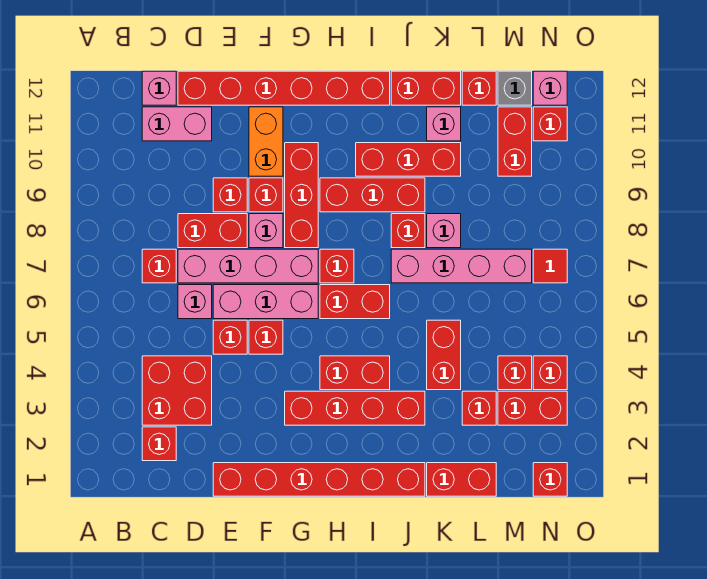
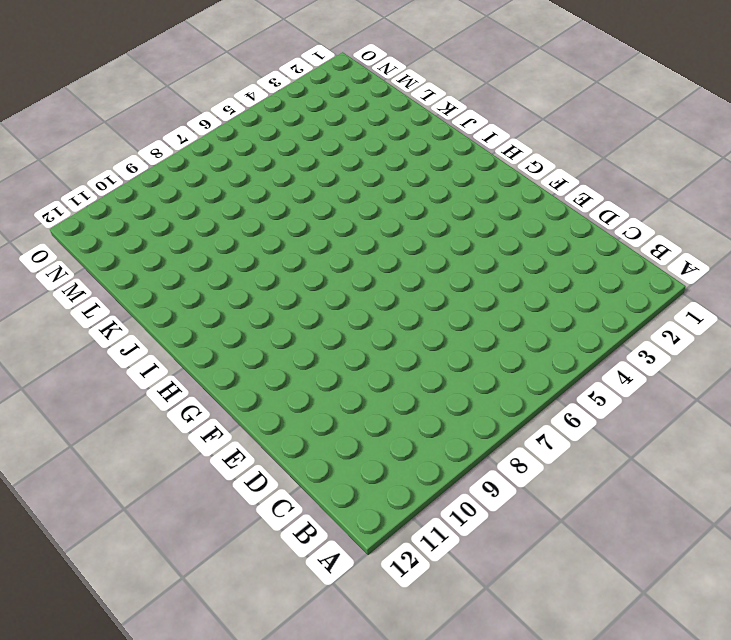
none -> red 1x1 brick [142,427,176,461]
none -> red 2x2 brick [142,356,212,425]
none -> red 1x1 brick [142,249,176,283]
none -> pink 1x2 brick [142,107,212,141]

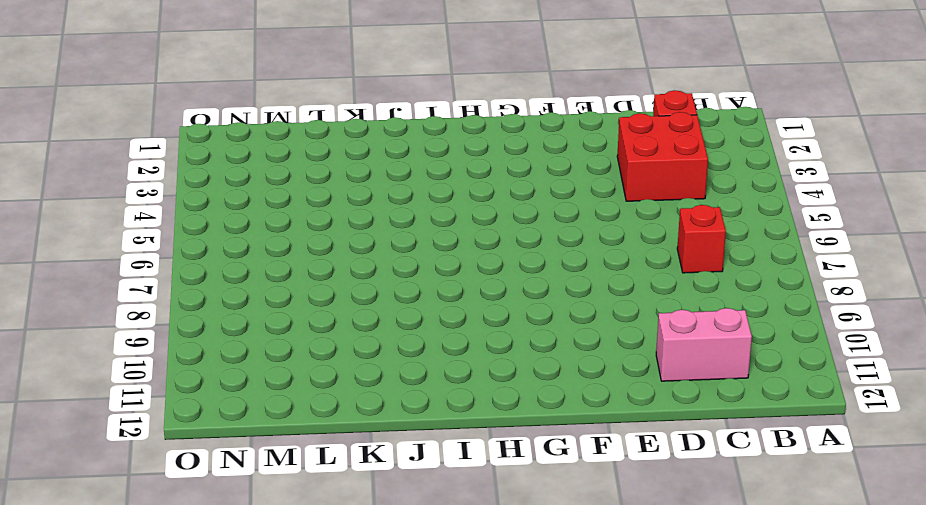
none -> pink 1x1 brick [142,71,176,105]
none -> pink 1x1 brick [178,285,212,319]
none -> pink 1x4 brick [178,249,318,283]
none -> red 1x2 brick [178,214,247,248]

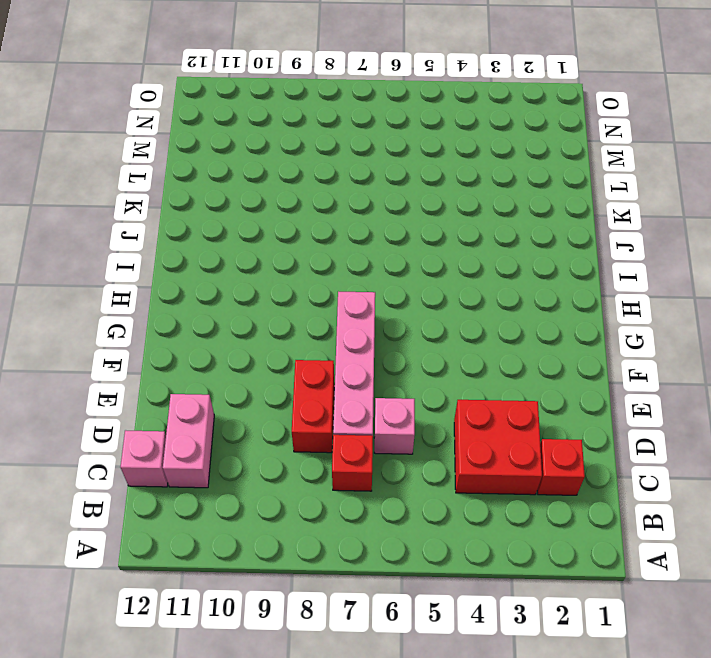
none -> red 1x6 brick [178,71,390,105]
none -> red 1x6 brick [213,463,425,496]
none -> red 1x1 brick [213,320,247,354]
none -> pink 1x3 brick [213,285,318,319]

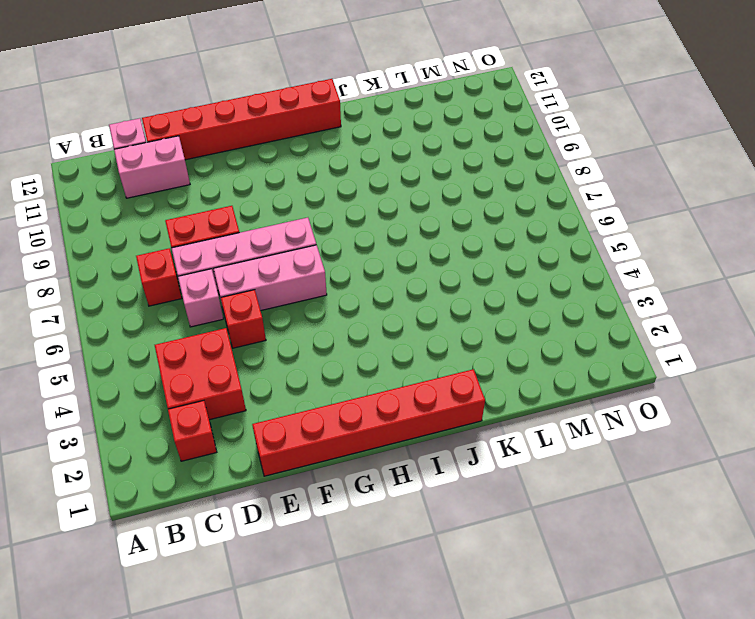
none -> red 1x1 brick [213,178,247,212]
none -> red 1x1 brick [249,320,283,354]
none -> pink 1x1 brick [249,214,283,248]
none -> red 1x1 brick [249,178,283,212]

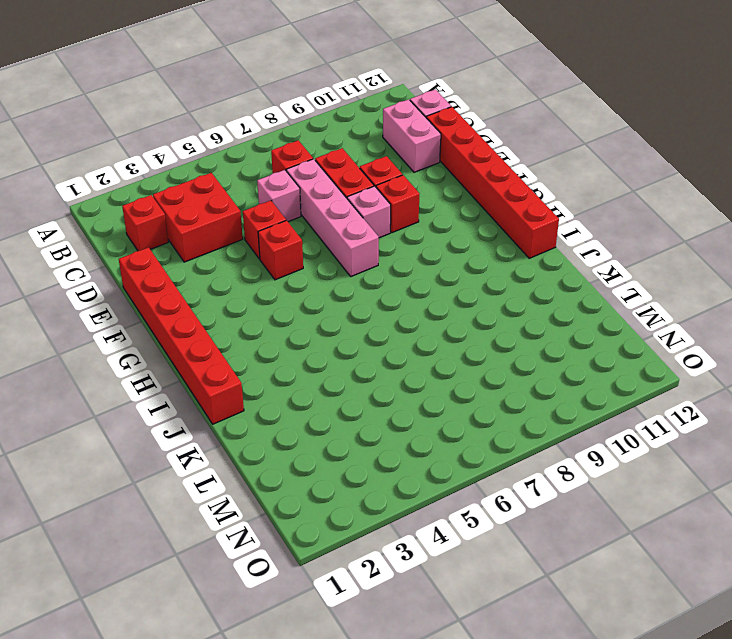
none -> pink 1x3 brick [213,285,318,319]
none -> orange 1x2 brick [249,107,283,176]
none -> red 1x4 brick [285,391,425,425]
none -> red 1x3 brick [285,143,318,248]

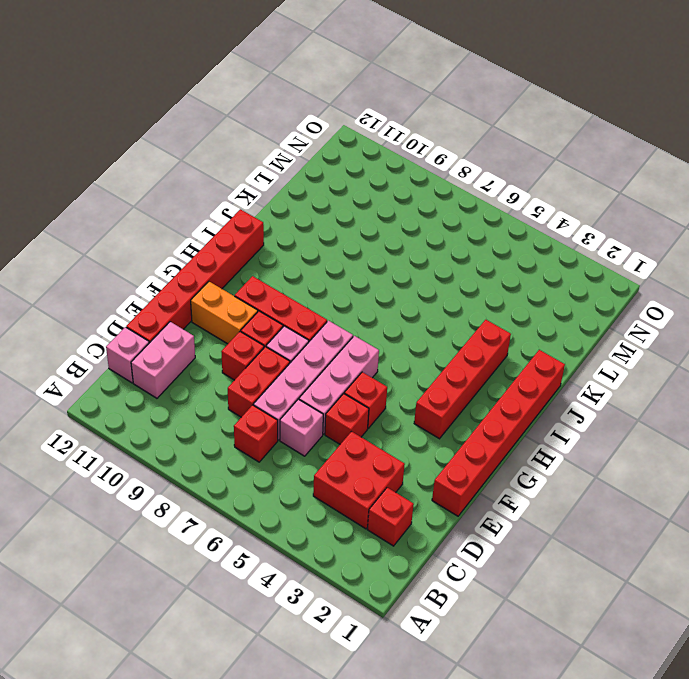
none -> red 1x2 brick [320,356,390,390]
none -> red 1x2 brick [320,285,390,319]
none -> red 1x1 brick [320,249,354,283]
none -> red 1x3 brick [320,178,425,212]

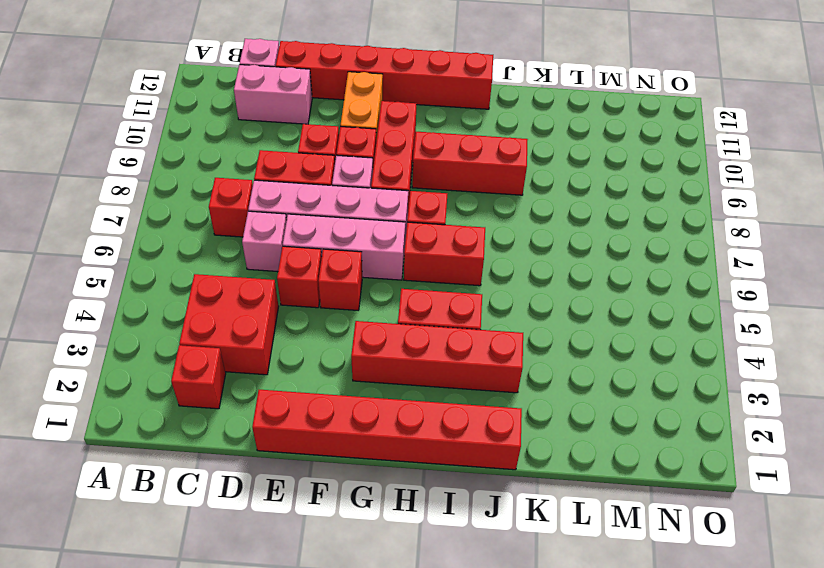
none -> red 1x3 brick [356,143,461,176]
none -> pink 1x4 brick [391,249,532,283]
none -> red 1x1 brick [391,214,425,248]
none -> red 1x2 brick [391,71,461,105]

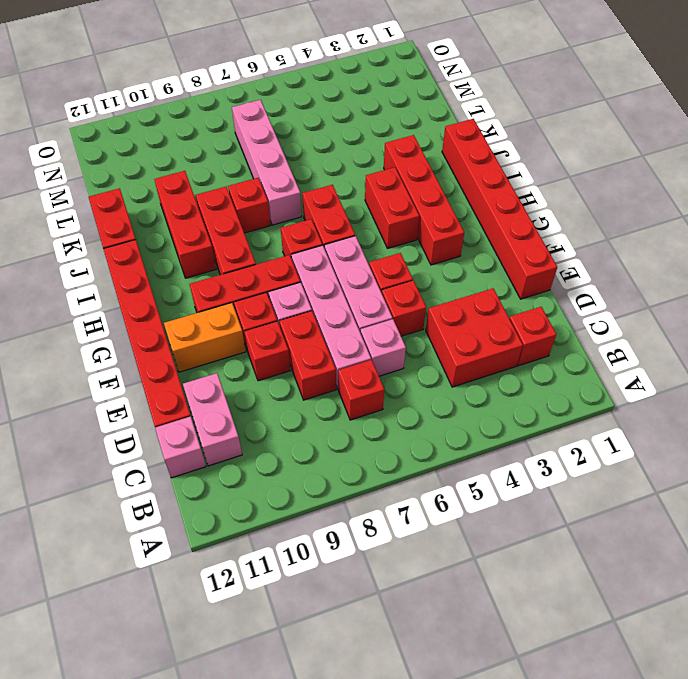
none -> red 1x2 brick [427,463,496,496]
none -> red 1x2 brick [427,320,461,390]
none -> pink 1x1 brick [427,214,461,248]
none -> pink 1x1 brick [427,107,461,141]

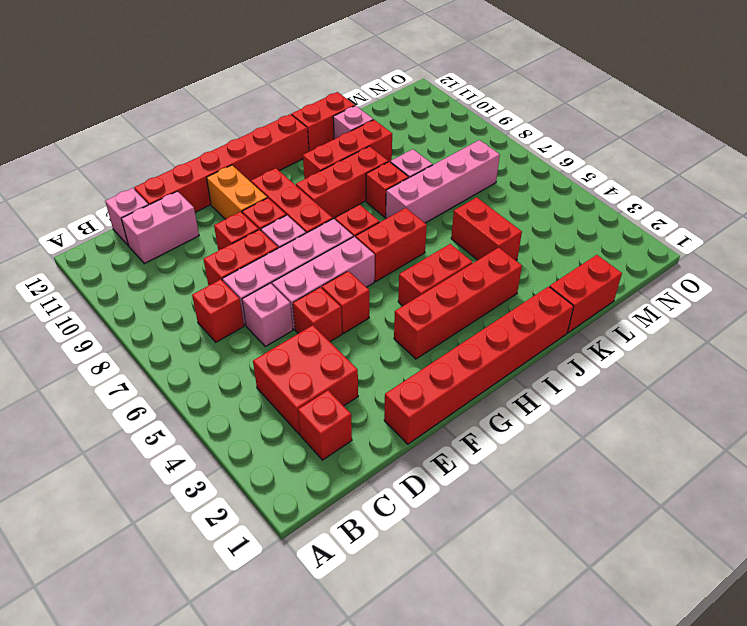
none -> red 1x1 brick [462,391,496,425]
none -> red 1x1 brick [462,71,496,105]
none -> red 1x2 brick [498,391,567,425]
none -> red 1x1 brick [498,356,532,390]

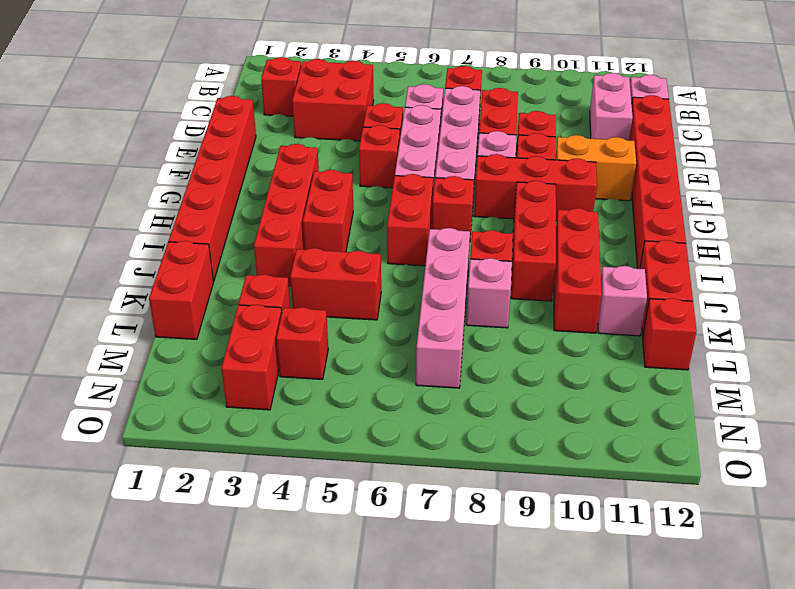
none -> red 1x2 brick [498,107,532,176]
none -> grey 1x1 brick [498,71,532,105]
none -> red 1x1 brick [533,463,567,496]
none -> red 1x1 brick [533,356,567,390]

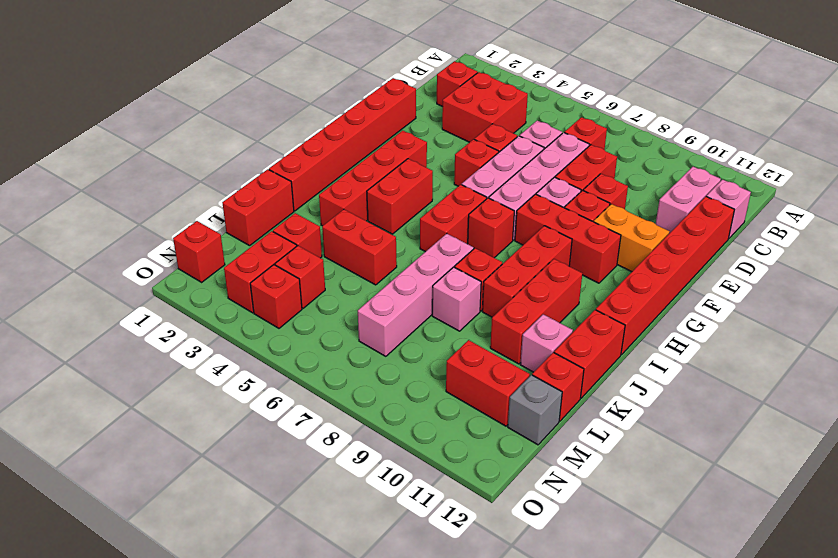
none -> red 1x1 tile [533,249,567,283]
none -> red 1x1 brick [533,107,567,141]
none -> pink 1x1 brick [533,71,567,105]

